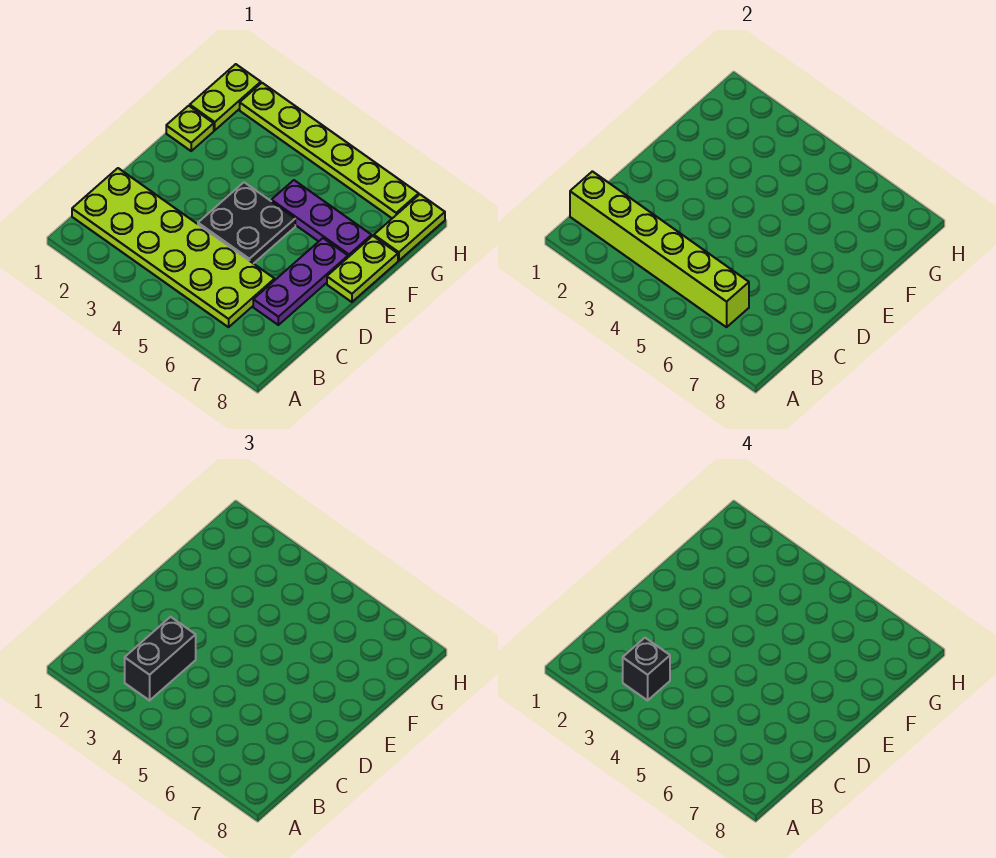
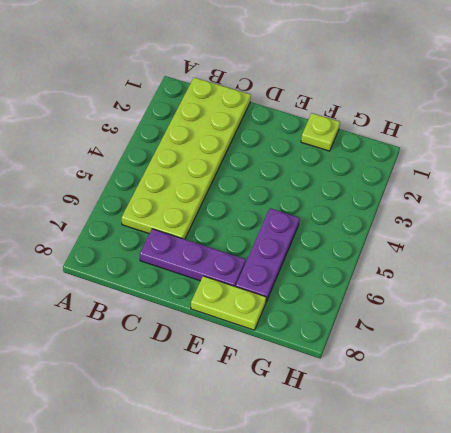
none -> black 2x2 plate [198,182,295,264]
none -> lime 1x2 plate [190,64,261,130]
none -> lime 1x2 plate [374,195,445,260]

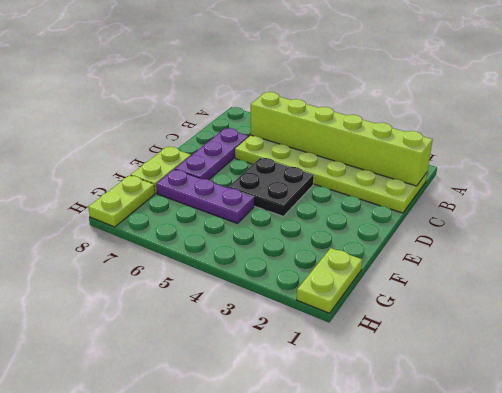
none -> lime 1x1 plate [166,106,214,151]
none -> lime 1x6 plate [240,83,419,218]
none -> black 1x2 brick [125,617,196,700]

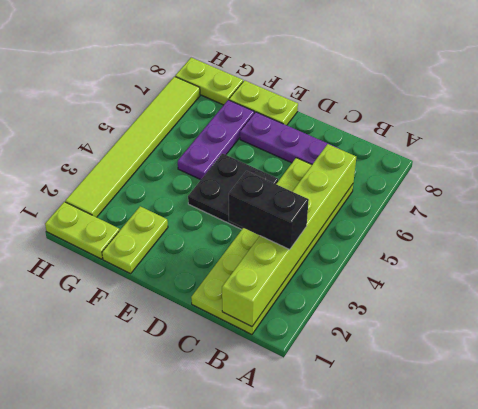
lime 1x2 plate [102,206,168,274] -> lime 1x1 plate [166,106,214,151]
lime 1x6 tile [65,77,200,217] -> lime 1x6 plate [240,83,419,218]
none -> black 1x1 brick [623,638,670,700]

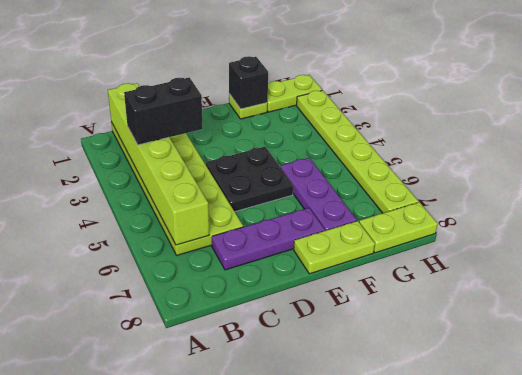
black 1x1 brick [229,56,268,109] -> black 1x1 brick moved to [623,638,670,700]

